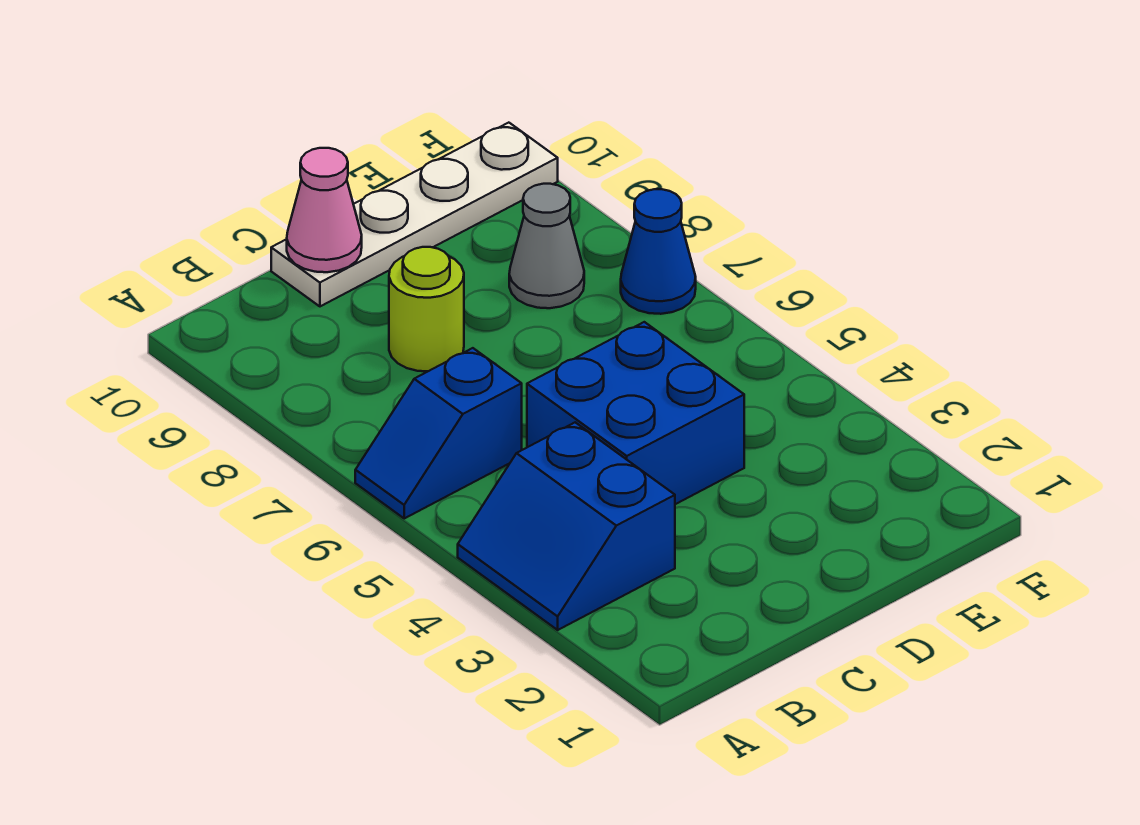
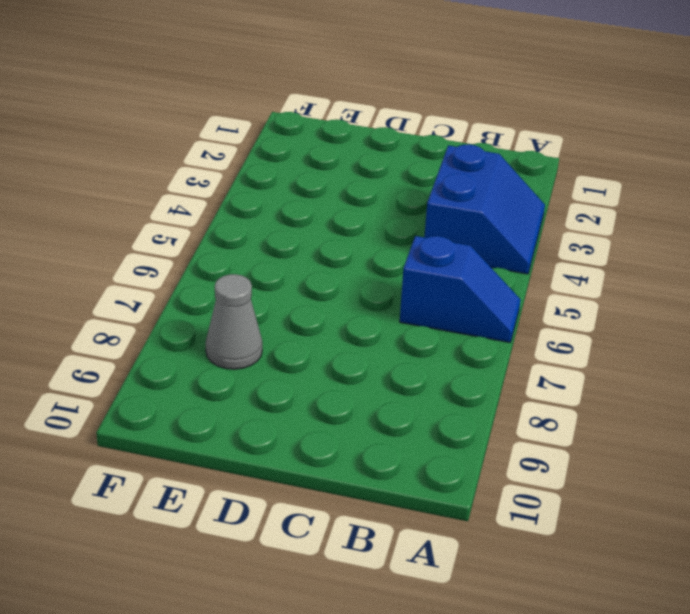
none -> blue 2x2 brick [527,322,744,504]
none -> lime 1x1 round brick [389,247,464,371]

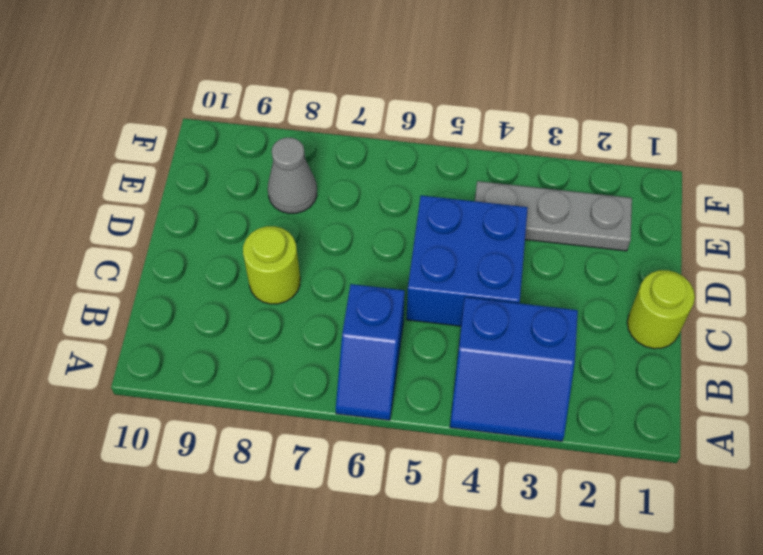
lime 1x1 round brick [627,270,695,349] -> none
grey 1x3 plate [475,181,632,251] -> none
none -> white 1x4 plate [271,123,558,306]
none -> blue 1x1 cone [621,189,696,314]

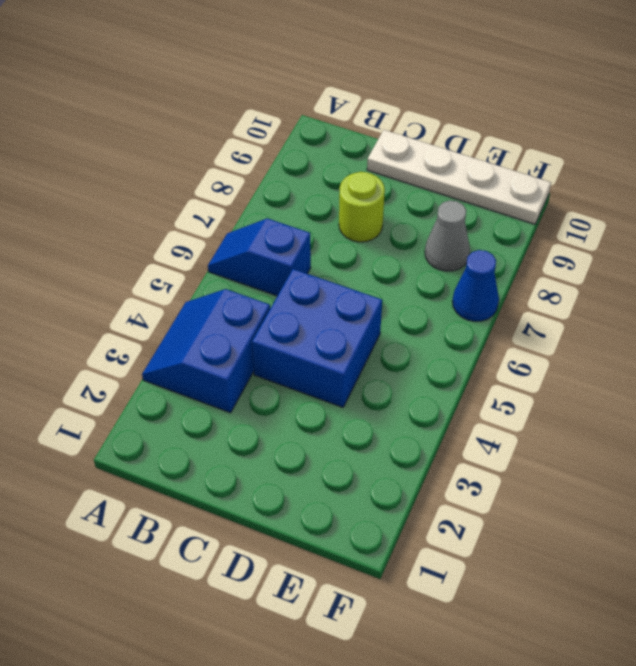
none -> pink 1x1 cone [287,148,362,272]

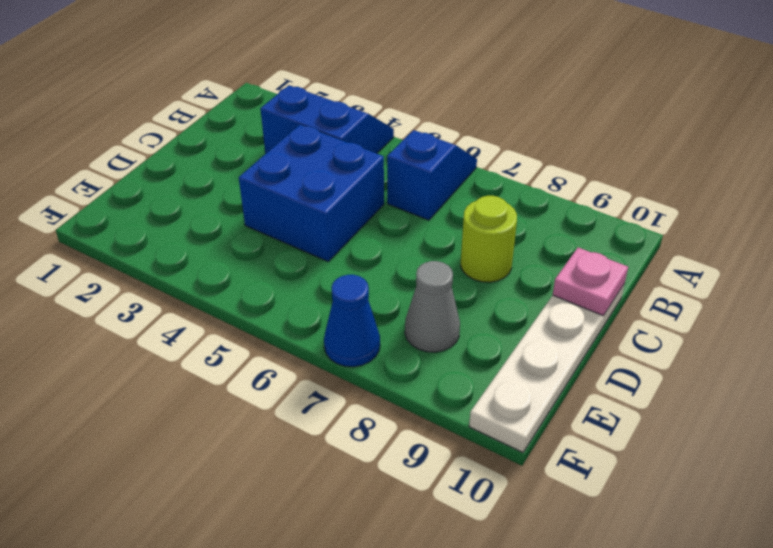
pink 1x1 plate [553,248,628,316] -> pink 1x1 cone [287,148,362,272]

